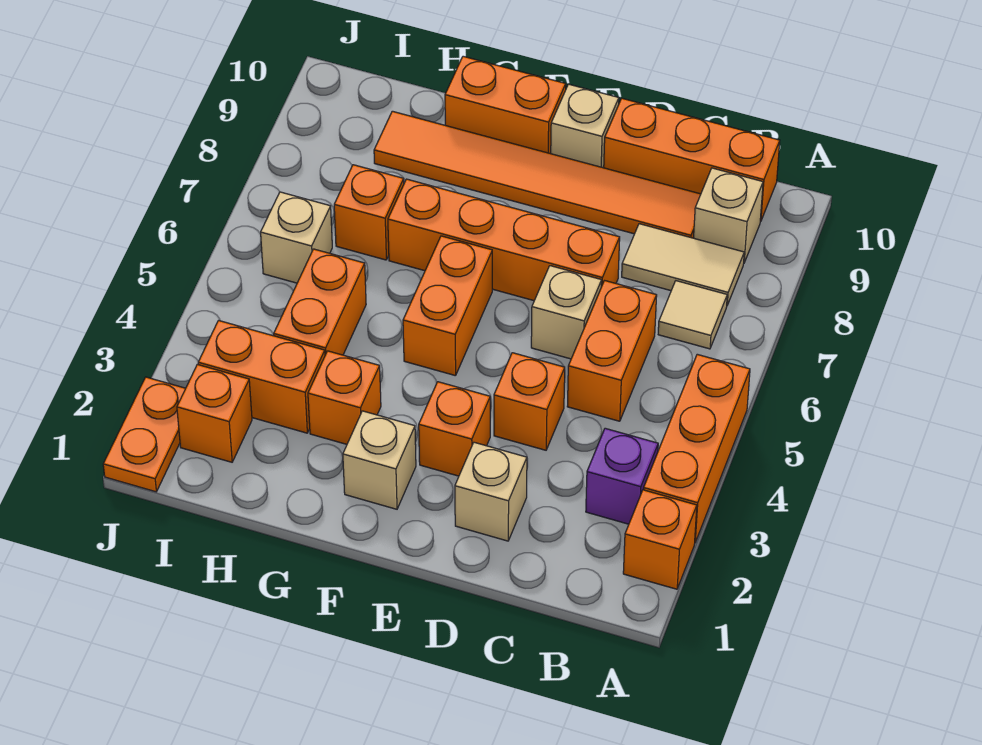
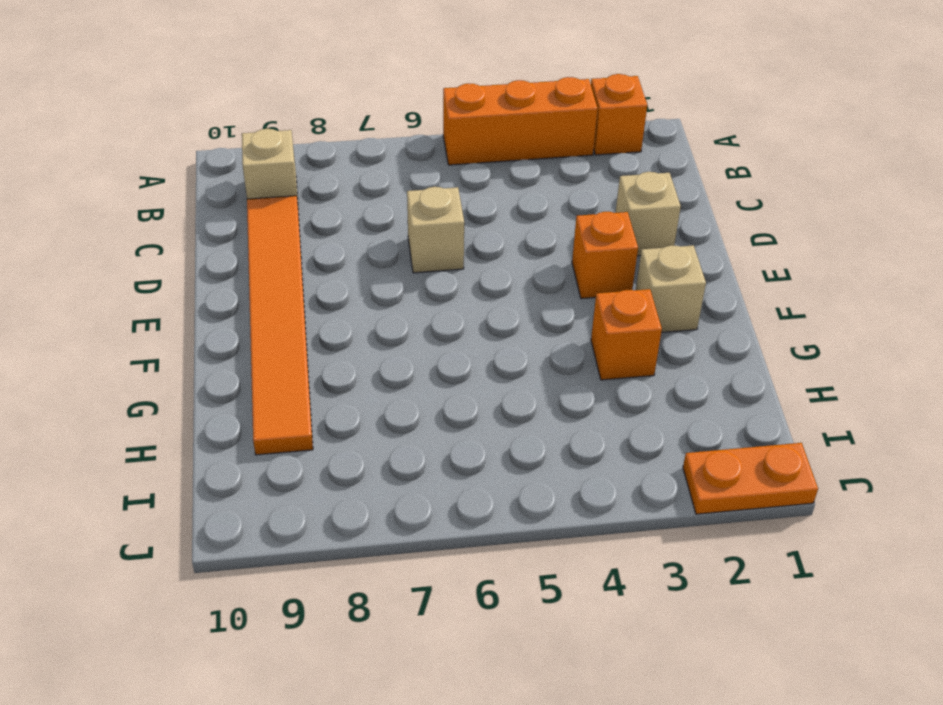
none -> purple 1x1 brick [586,428,658,524]
none -> tan 1x1 tile [658,281,727,349]
none -> tan 1x2 tile [622,224,744,305]

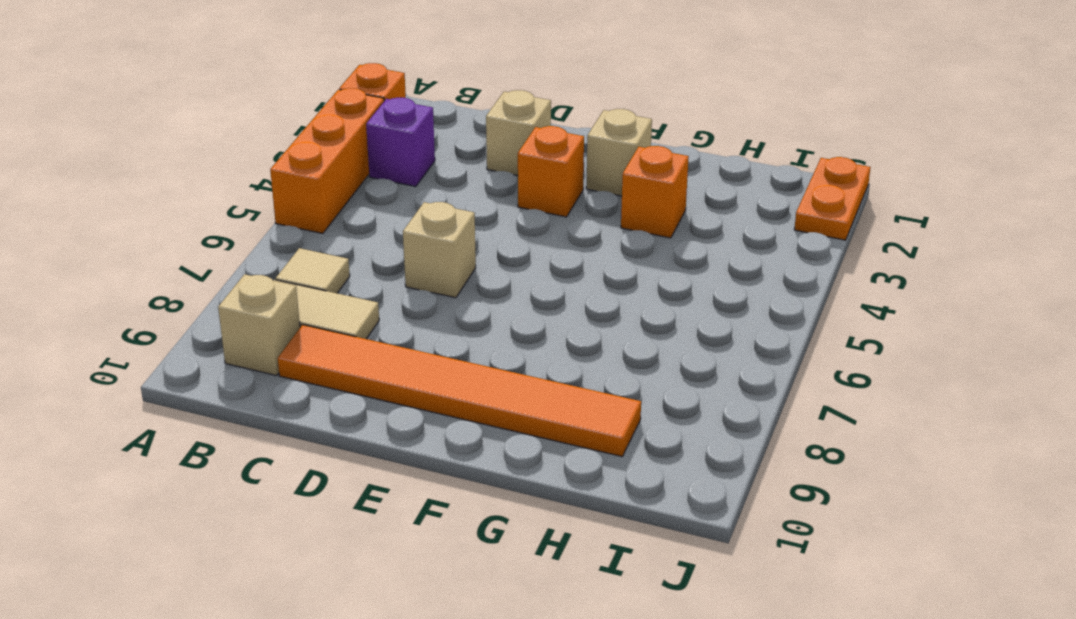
none -> orange 1x3 brick [604,98,780,222]
none -> orange 1x2 brick [567,281,657,421]
none -> orange 1x1 brick [494,353,565,450]

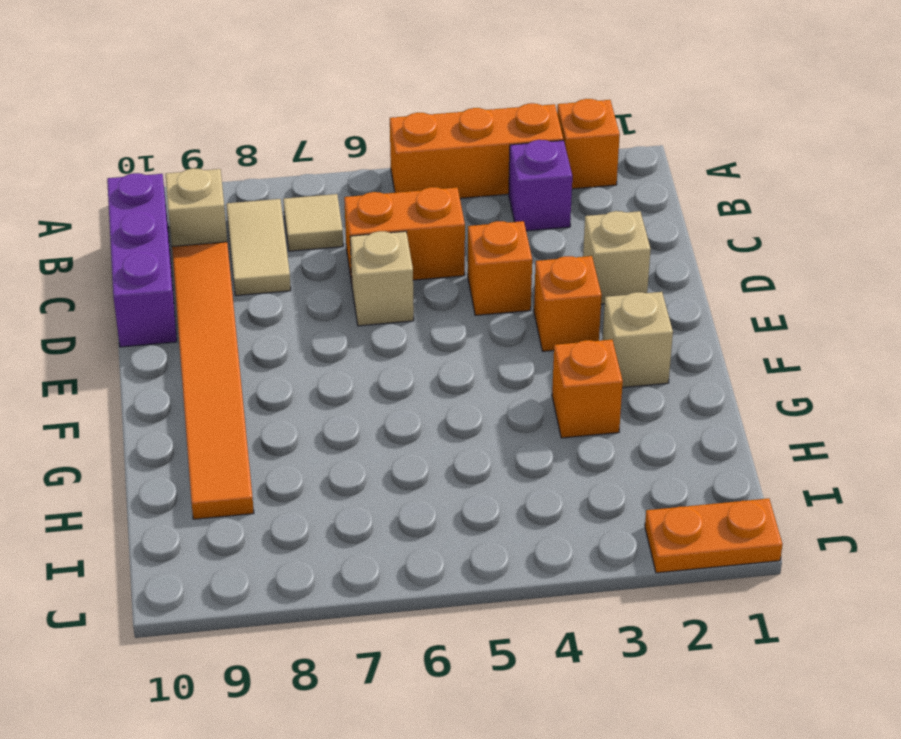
purple 1x3 brick [107,173,177,347] -> orange 1x3 brick [604,98,780,222]
none -> orange 1x4 brick [388,179,620,301]
none -> tan 1x1 brick [551,84,619,168]
none -> orange 1x2 brick [403,236,492,376]

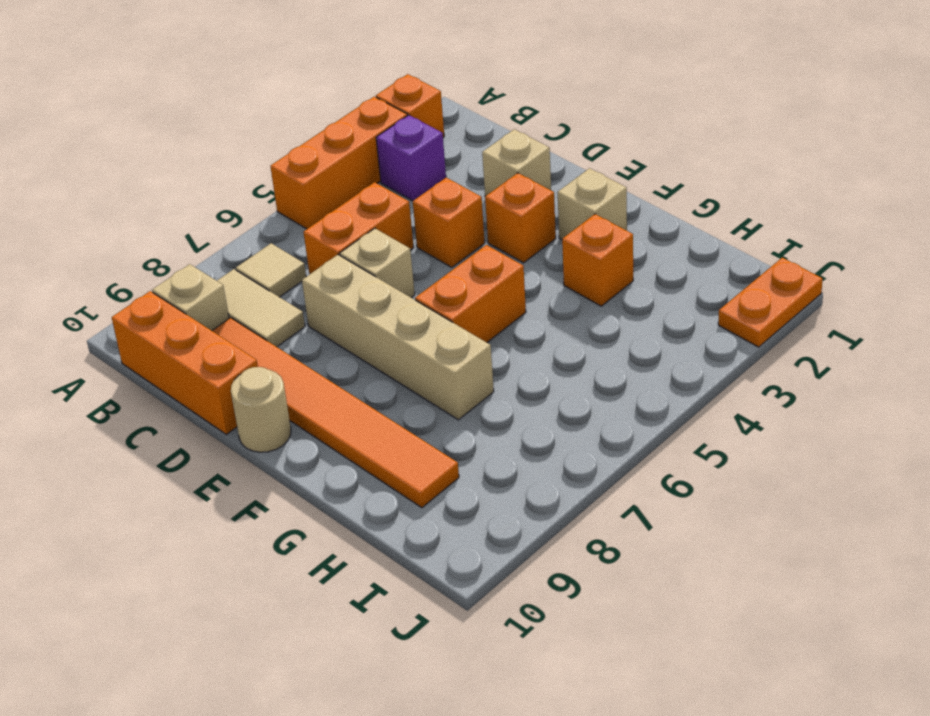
tan 1x4 brick [302,255,494,420] -> orange 1x4 brick [388,179,620,301]
tan 1x1 round brick [231,367,291,452] -> tan 1x1 brick [551,84,619,168]
none -> orange 1x2 brick [445,56,566,154]
none -> orange 1x2 brick [198,321,325,433]
none -> orange 1x2 brick [274,249,366,355]

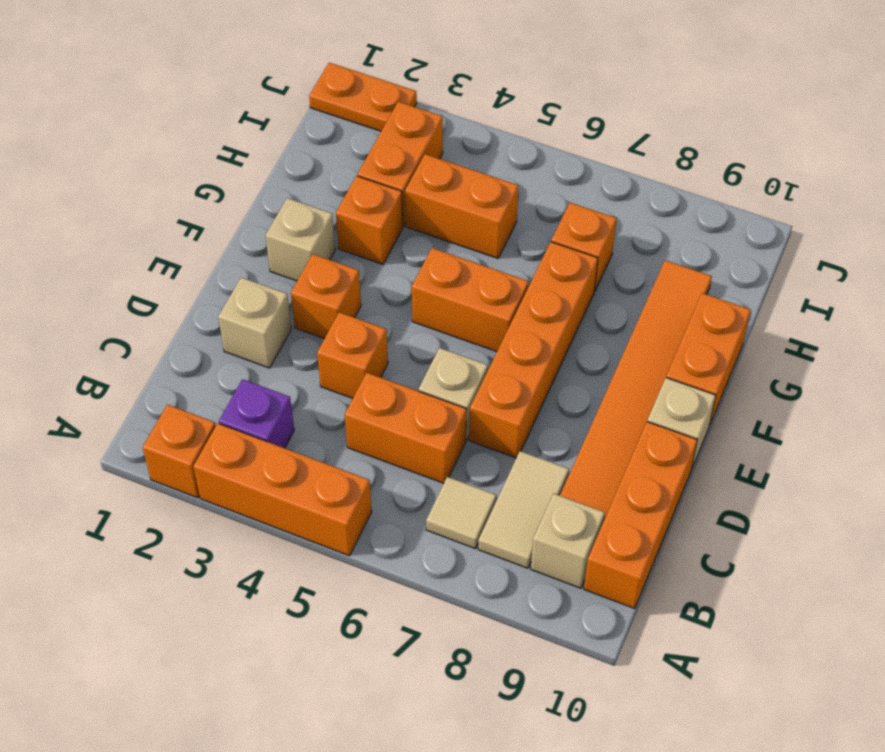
none -> orange 1x1 brick [177,364,252,462]
none -> tan 1x1 brick [261,192,332,283]

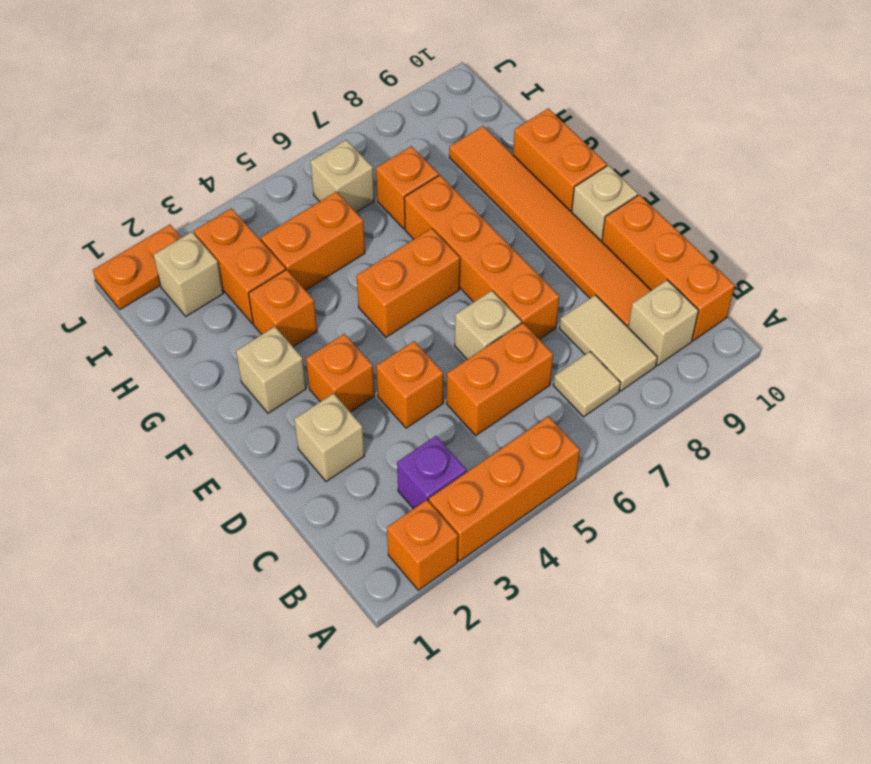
tan 1x1 brick [154,232,223,316] -> orange 1x1 brick [177,364,252,462]

